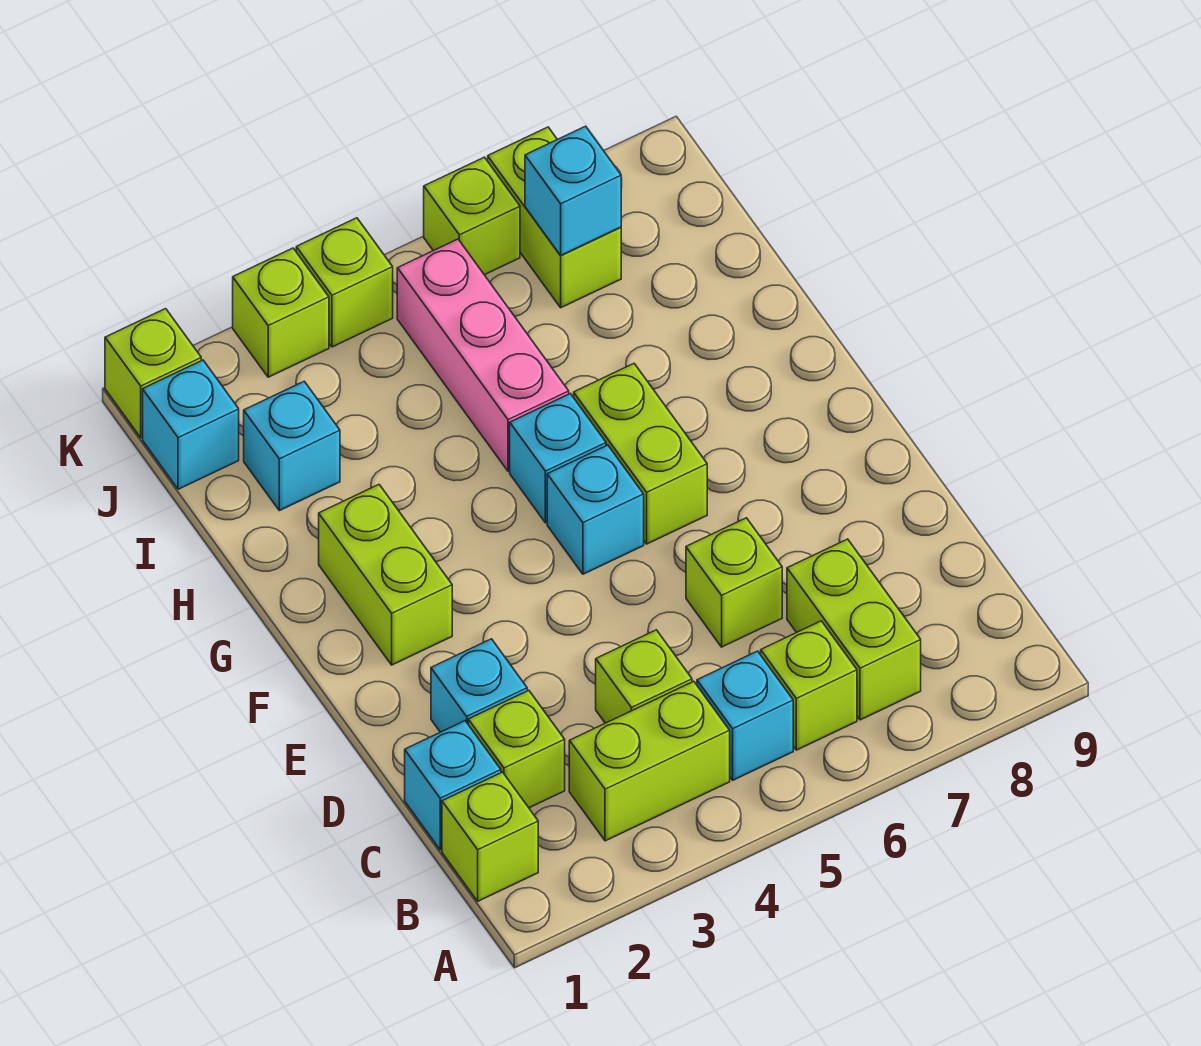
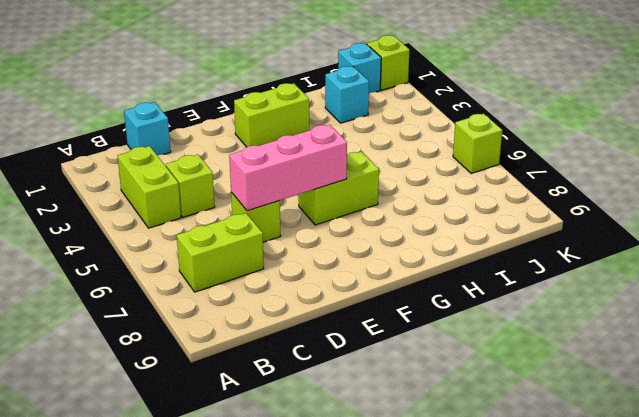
pink 1x3 brick [229,125,347,211] -> pink 1x3 brick moved to [397,239,569,471]
none -> lime 1x1 brick [442,772,538,901]
none -> cyan 1x1 brick [697,651,793,780]
none -> lime 1x1 brick [761,621,857,750]

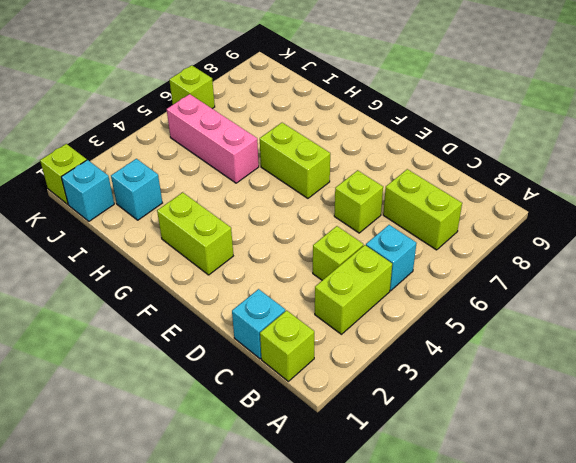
none -> lime 1x1 brick [761,621,857,750]
none -> lime 1x1 brick [468,690,565,808]
none -> cyan 1x1 brick [431,639,527,732]

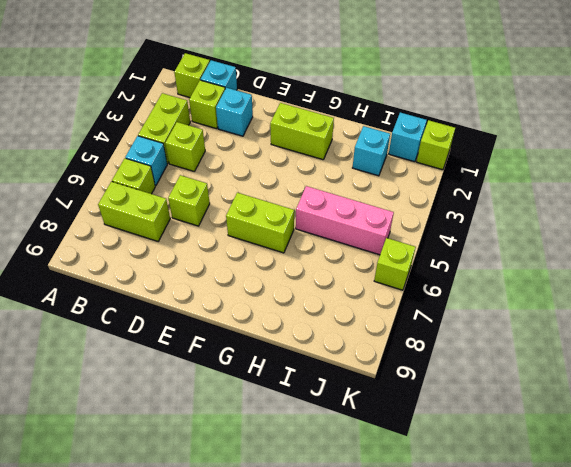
none -> cyan 1x1 brick [547,445,644,574]
none -> cyan 1x1 brick [510,394,606,523]
none -> lime 1x2 brick [488,127,621,308]

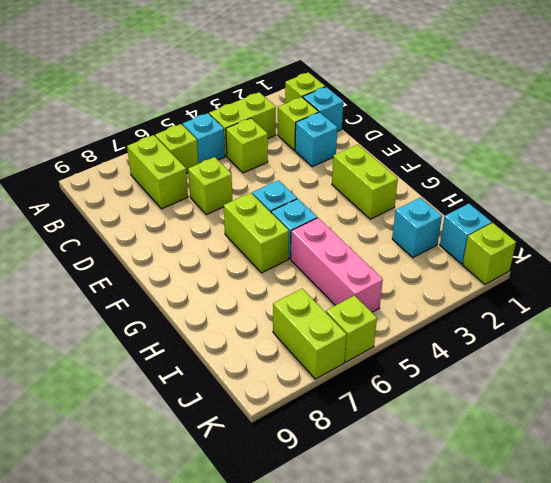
none -> lime 1x1 brick [233,248,329,377]
none -> lime 1x1 brick [296,218,393,347]
none -> cyan 1x1 brick [525,126,621,255]

